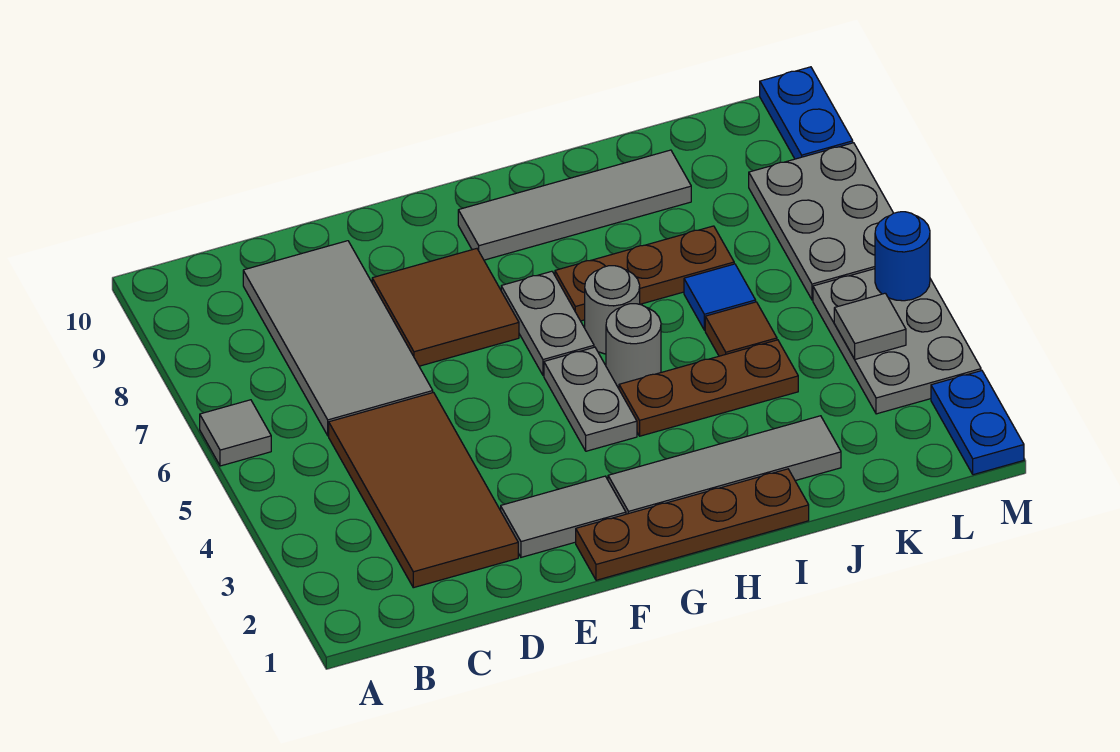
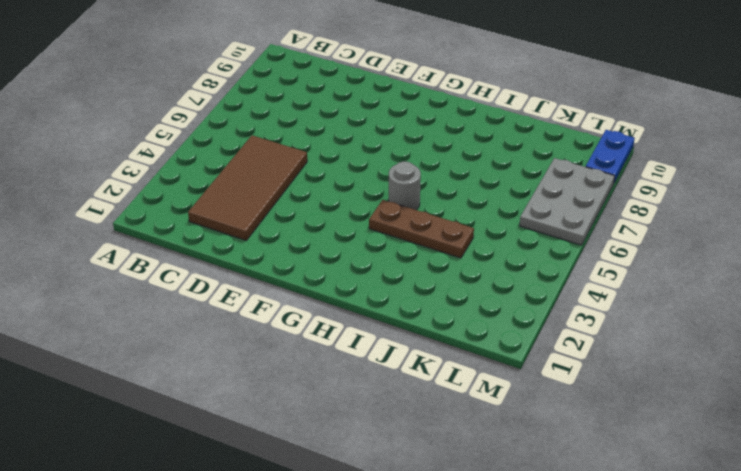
none -> grey 1x1 tile [200,400,271,466]
none -> grey 2x4 tile [243,241,433,436]
none -> grey 1x2 tile [501,476,626,557]

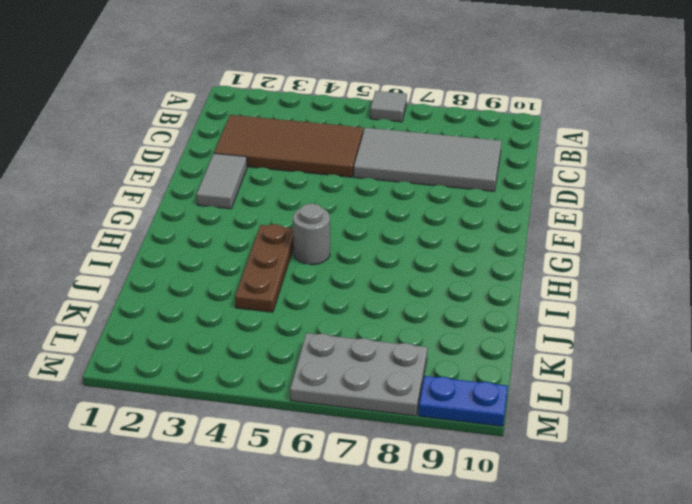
none -> brown 2x2 tile [372,249,519,366]
none -> brown 1x4 plate [576,469,809,580]
none -> grey 1x4 tile [608,416,841,514]

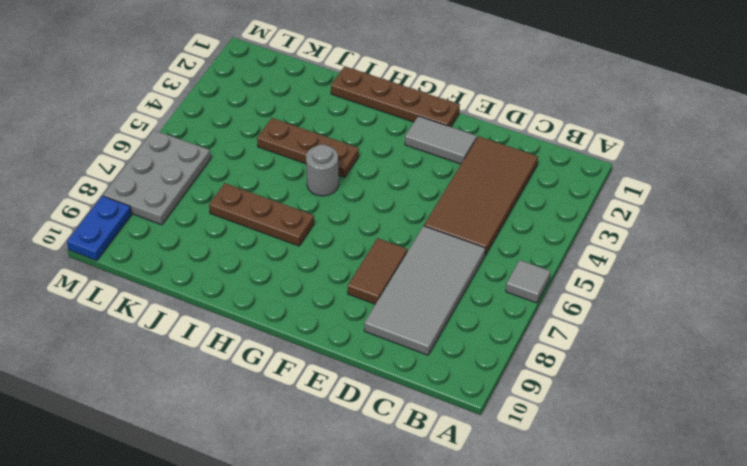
brown 1x2 tile [348,238,407,304] -> brown 2x2 tile [372,249,519,366]
none -> grey 1x4 tile [608,416,841,514]
none -> grey 1x2 plate [544,347,637,451]
none -> grey 1x2 plate [501,271,594,375]

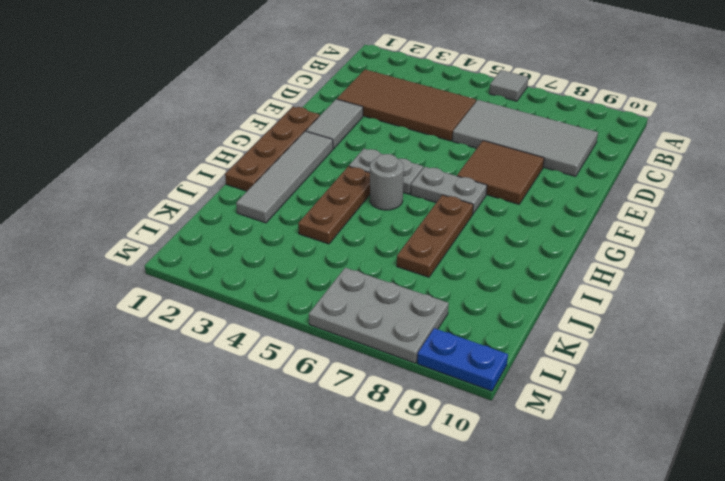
none -> grey 1x4 tile [458,150,691,260]
none -> grey 1x1 round brick [585,266,640,354]
none -> brown 1x1 tile [705,302,777,356]

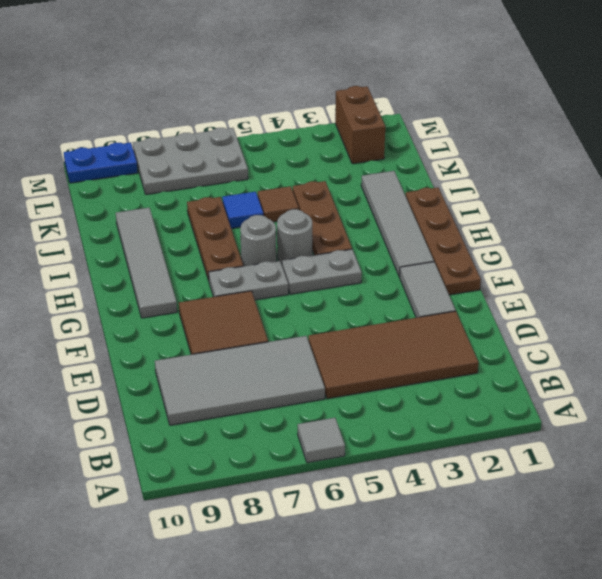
brown 1x2 brick [335,86,385,164] -> blue 1x2 plate [931,371,1024,475]
none -> grey 2x3 plate [813,269,981,414]
none -> grey 1x1 tile [834,293,906,359]
none -> blue 1x1 round brick [875,212,930,301]

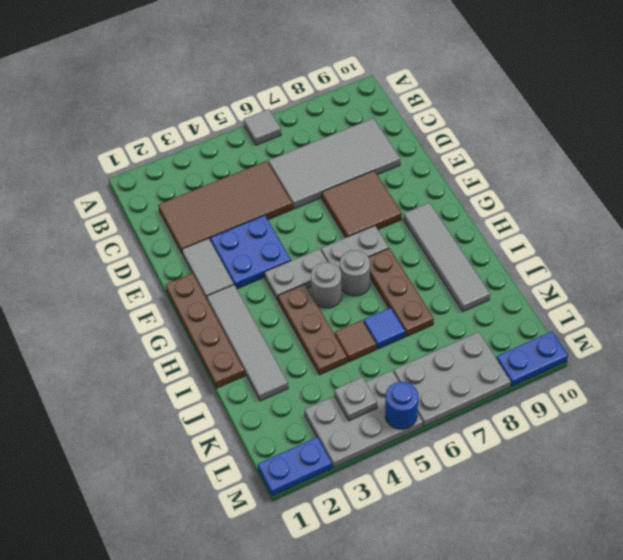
blue 2x2 plate [211,215,291,289] -> none
grey 1x1 plate [334,377,377,421] -> grey 1x1 tile [834,293,906,359]

